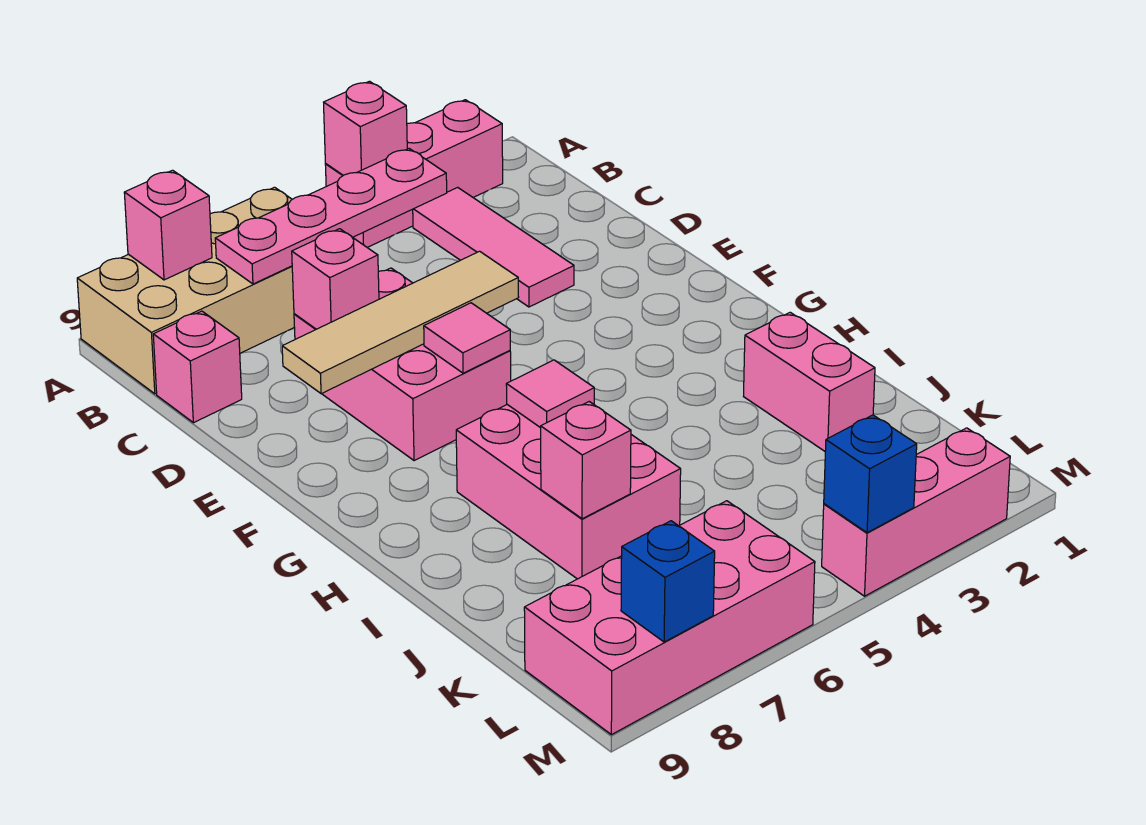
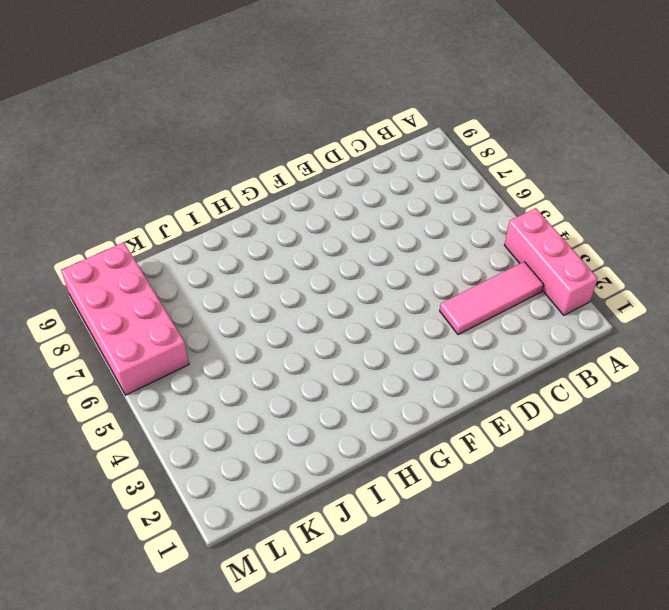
none -> tan 2x4 brick [77,187,294,394]
none -> pink 1x1 brick [153,311,242,423]
none -> pink 2x3 brick [294,268,511,461]

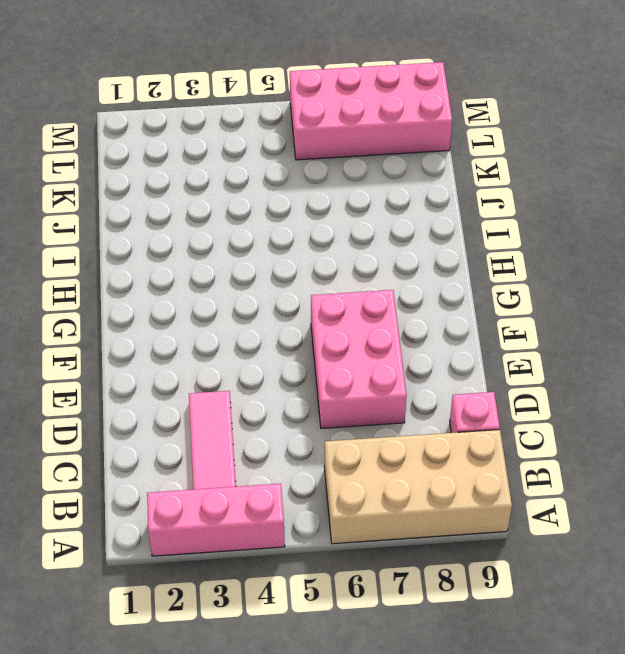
none -> pink 2x3 brick [456,405,681,579]
none -> pink 1x2 brick [744,312,875,451]
none -> pink 1x3 brick [822,428,1010,596]

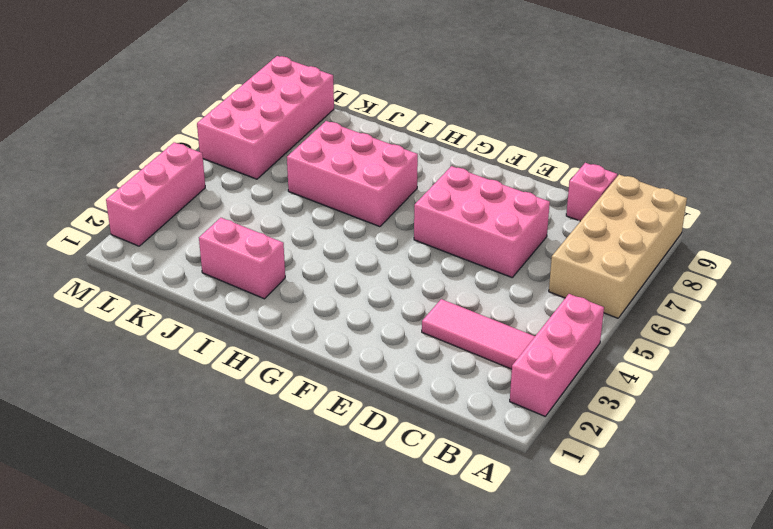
none -> pink 1x1 brick [324,81,407,175]
none -> pink 1x1 brick [124,170,212,280]
none -> pink 1x4 plate [215,149,447,284]

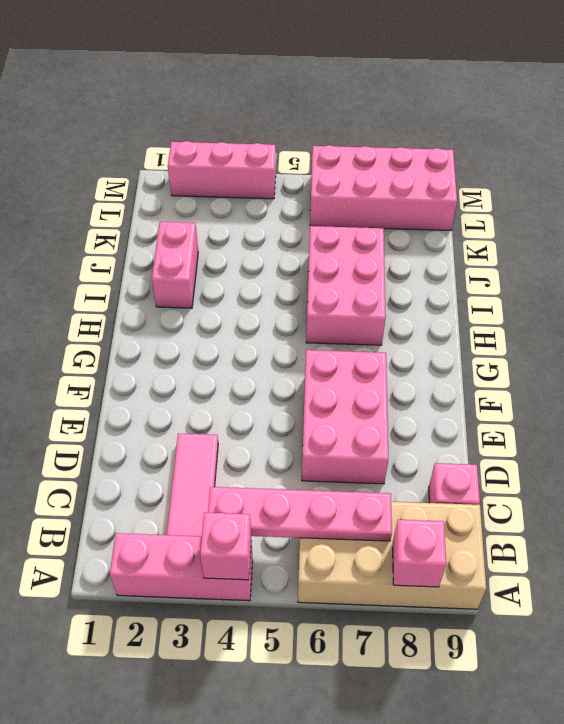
none -> pink 1x1 brick [292,229,379,329]
none -> tan 1x4 tile [282,251,519,394]
none -> pink 1x1 tile [424,303,510,373]

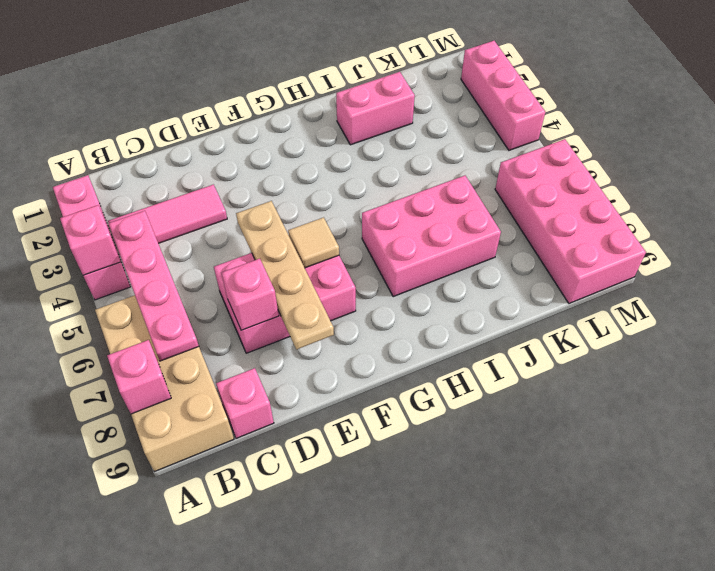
tan 1x4 plate [236,201,334,349] -> tan 1x4 tile [282,251,519,394]
tan 1x1 tile [288,217,339,268] -> pink 1x1 tile [424,303,510,373]
none -> pink 1x1 tile [506,360,594,428]
none -> pink 1x1 brick [541,402,631,519]
none -> blue 1x1 brick [824,415,917,533]

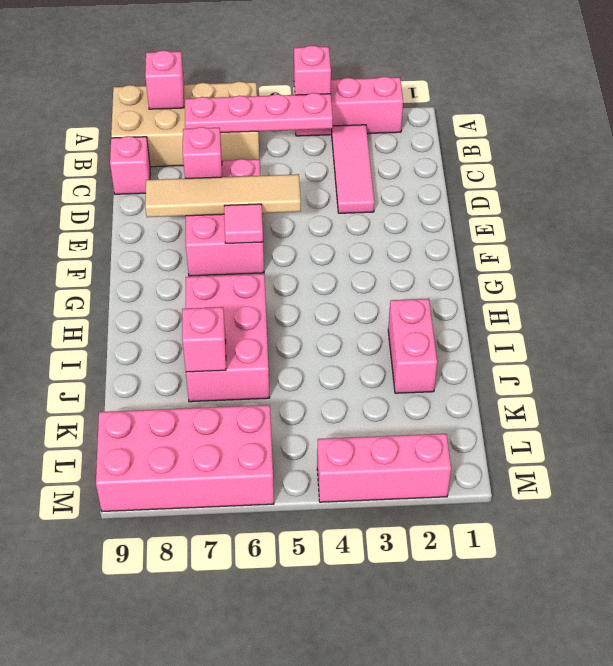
none -> pink 1x1 tile [506,360,594,428]
none -> blue 1x1 brick [824,415,917,533]
none -> blue 1x1 brick [621,521,715,642]

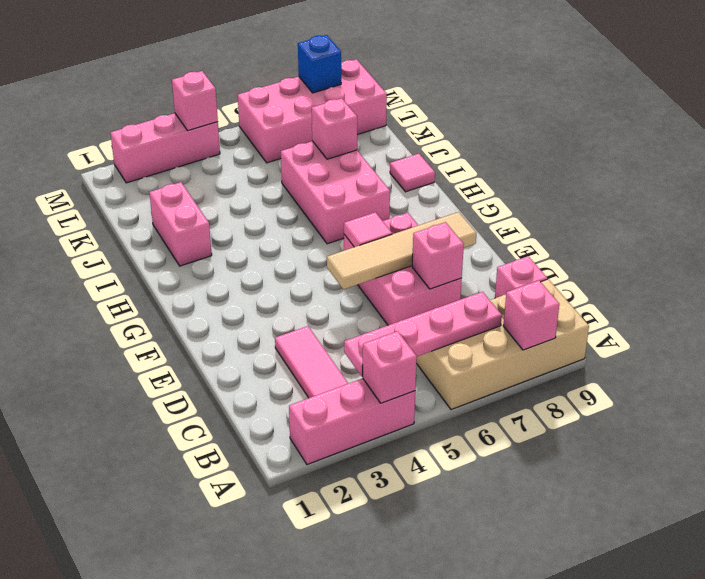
pink 1x1 tile [390,154,435,192] -> pink 1x1 tile moved to [506,360,594,428]
pink 1x1 brick [172,71,218,131] -> blue 1x1 brick [824,415,917,533]

